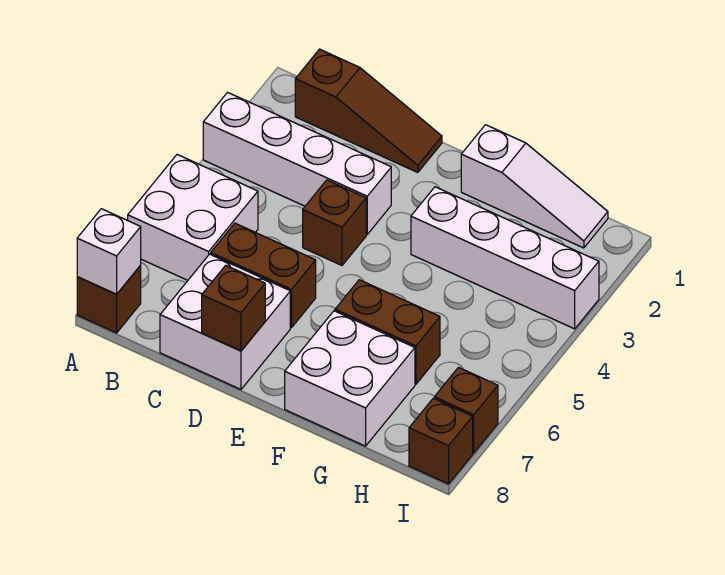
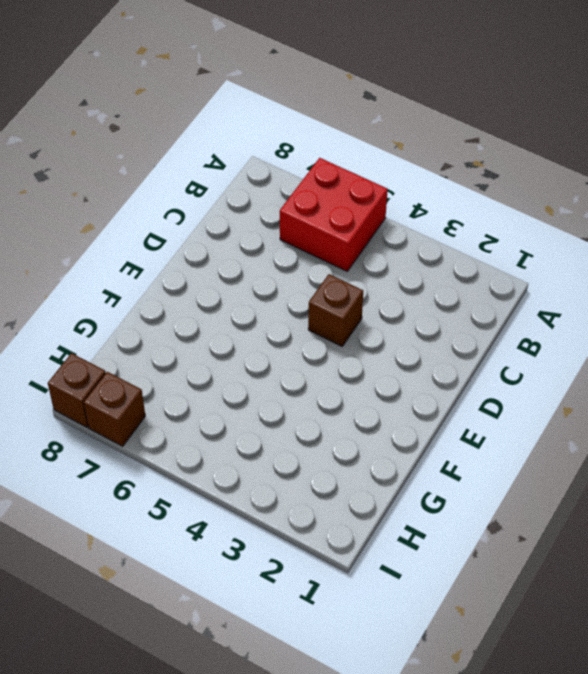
red 2x2 brick [280,158,388,271] -> white 2x2 brick [128,155,258,280]
none -> white 1x4 brick [203,92,391,234]
none -> brown 1x1 brick [77,266,141,333]
none -> brown 1x3 slope [295,49,442,172]

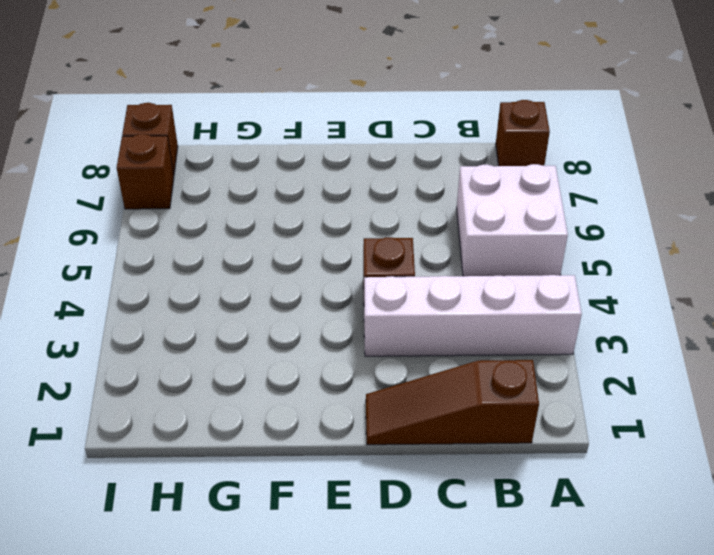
none -> brown 1x2 brick [211,223,316,328]
none -> white 2x2 brick [160,254,290,389]
none -> white 1x3 slope [461,125,608,248]

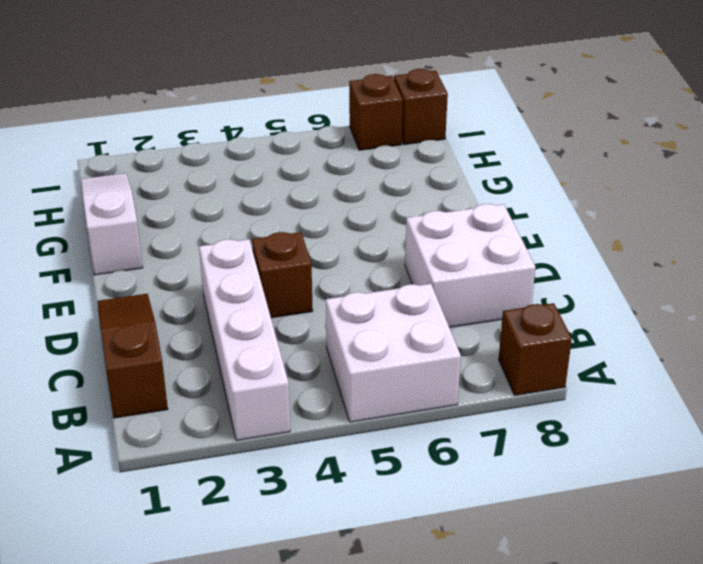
none -> brown 1x2 brick [211,223,316,328]
none -> white 1x4 brick [411,187,599,329]
none -> brown 1x2 brick [335,280,440,384]

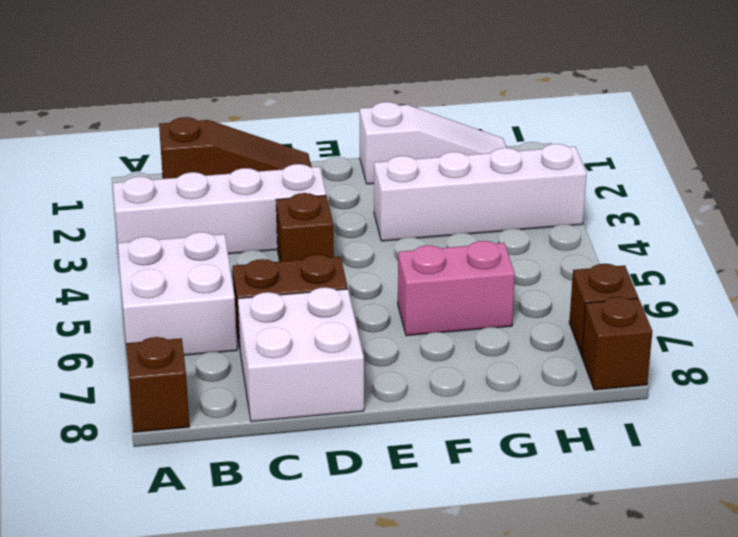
pink 1x2 brick [398,241,515,336] -> brown 1x2 brick [335,280,440,384]
none -> white 2x2 brick [285,311,415,446]
none -> white 1x1 brick [77,209,141,294]
none -> brown 1x1 brick [202,266,265,351]

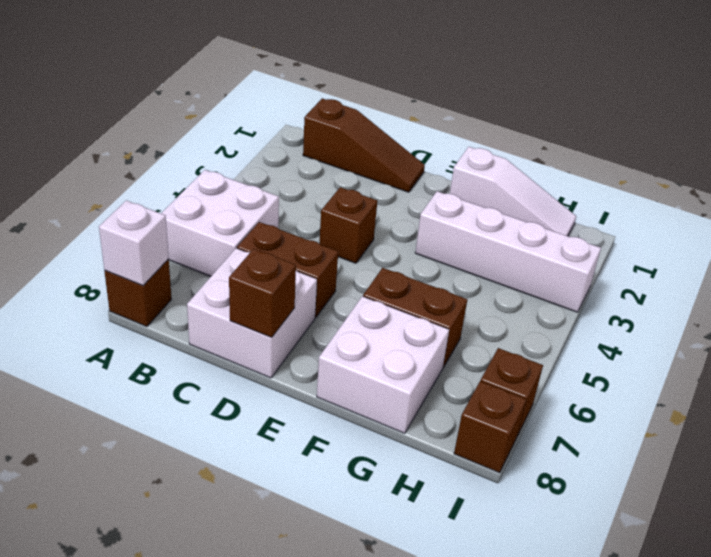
none -> white 1x4 brick [203,92,391,234]

